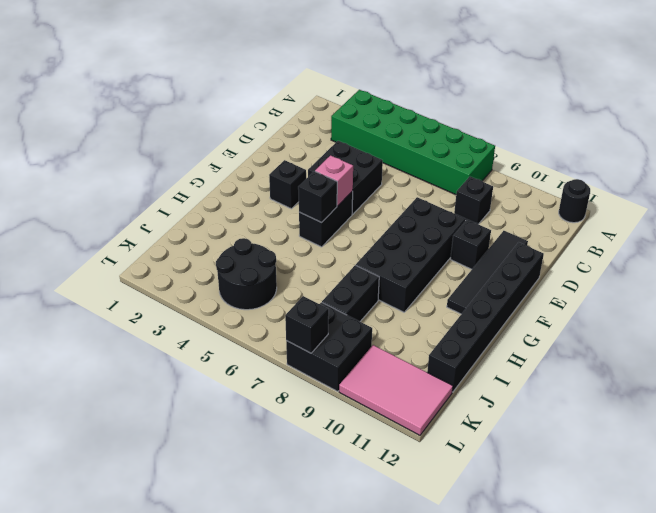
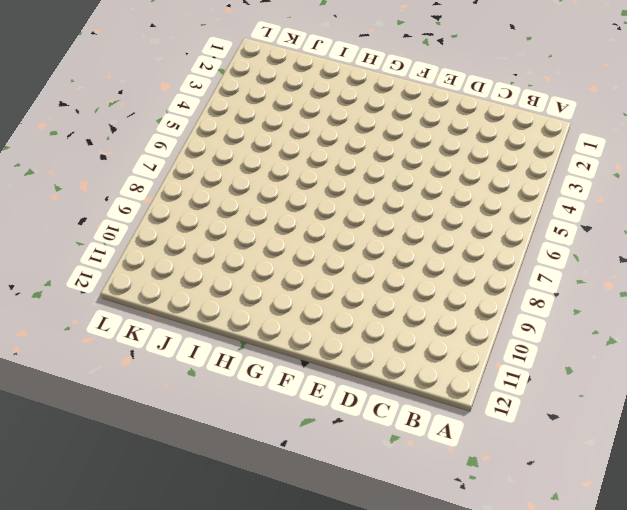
none -> green 2x6 brick [331,90,495,195]
none -> black 1x1 round brick [559,179,590,223]
none -> black 1x1 brick [454,177,493,224]

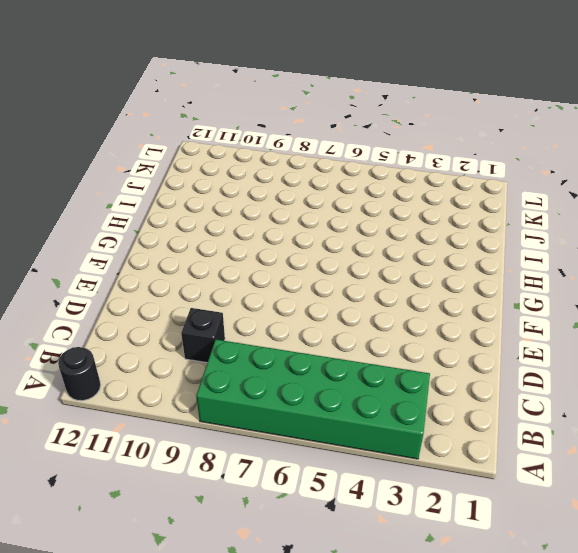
none -> black 2x2 brick [308,141,383,214]
none -> black 1x4 tile [447,231,528,314]
none -> black 2x4 brick [356,197,466,312]

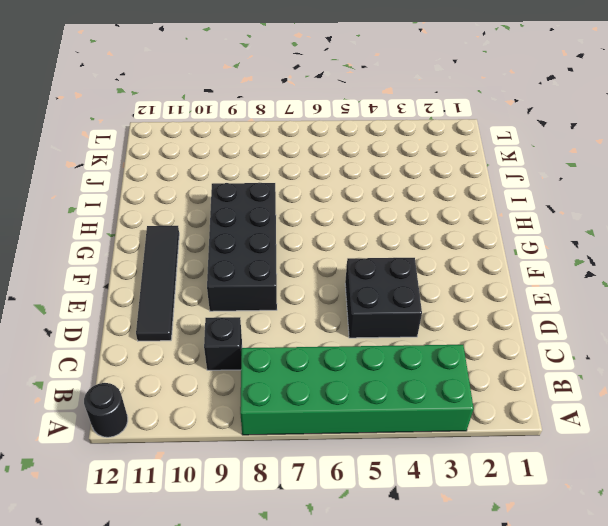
none -> black 1x1 brick [451,220,491,269]
none -> black 1x6 brick [427,242,544,392]
none -> black 1x1 brick [269,160,306,209]

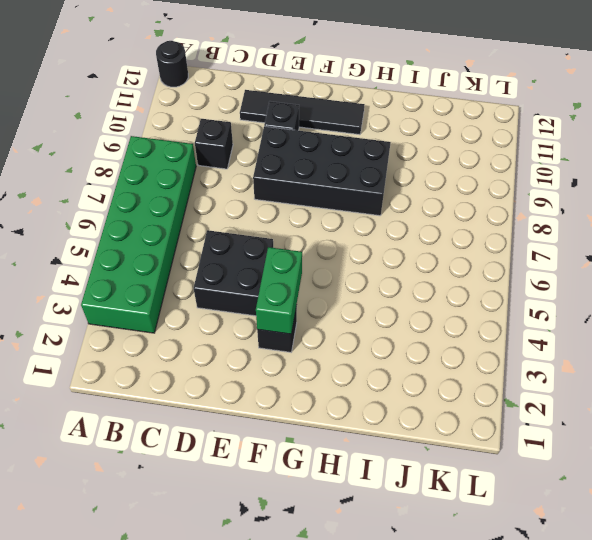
green 1x2 brick [256,247,302,334] -> none
none -> black 1x6 brick [427,242,544,392]
none -> black 1x2 brick [299,191,353,247]
none -> black 1x2 brick [322,265,379,321]

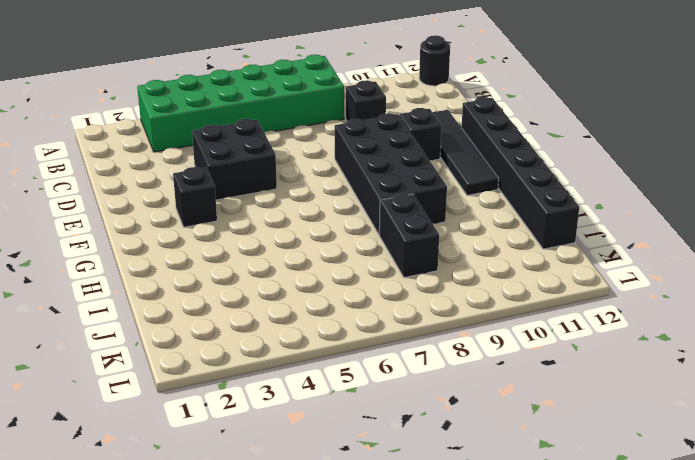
none -> black 1x2 brick [299,191,353,247]
none -> black 2x2 round brick [216,238,277,310]
none -> black 2x2 brick [286,302,372,392]

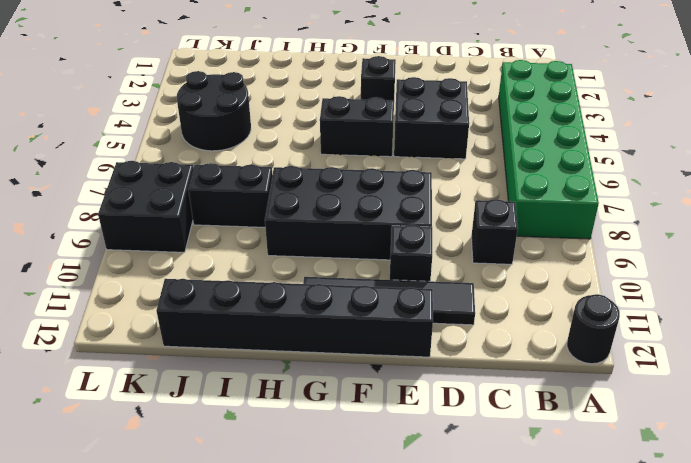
none -> pink 2x3 tile [339,345,453,435]
none -> pink 1x1 brick [315,155,353,206]
none -> black 1x1 brick [298,171,337,223]

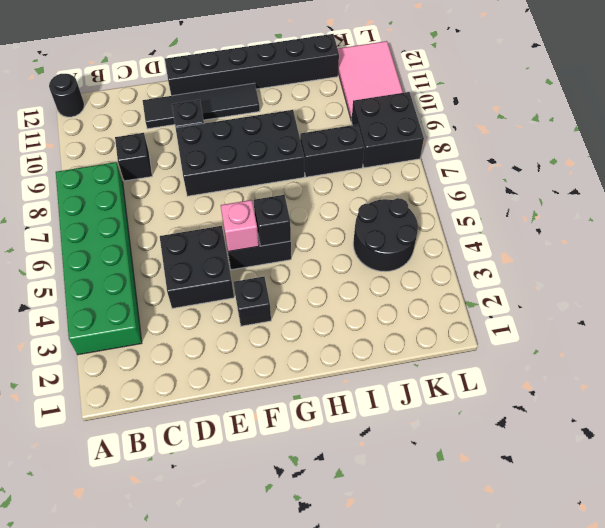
none -> black 1x1 brick [285,296,329,353]

